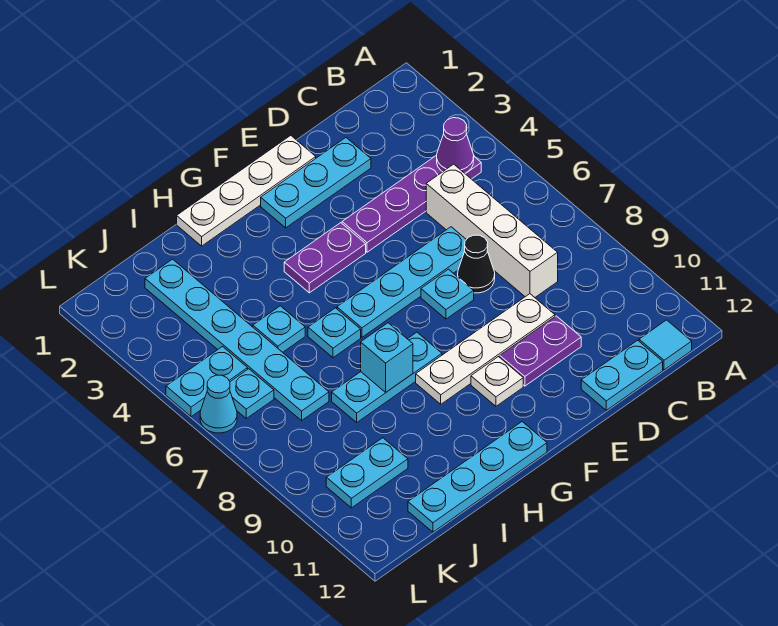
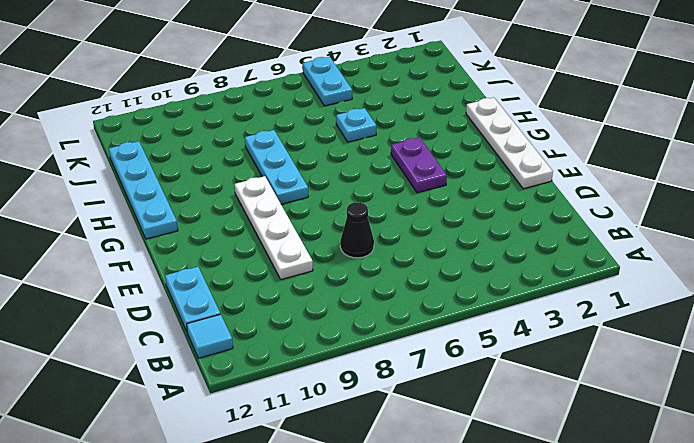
none -> purple 1x4 plate [342,155,481,252]
none -> white 1x4 brick [426,164,558,297]
none -> cyan 1x3 plate [261,138,371,228]

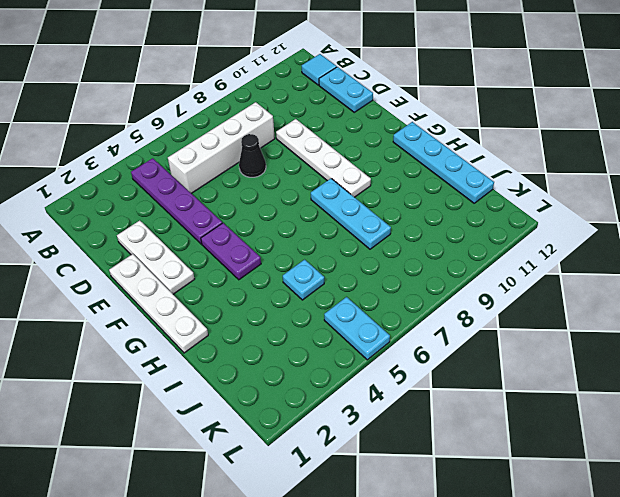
white 1x3 plate [117,220,194,294] -> cyan 1x3 plate [261,138,371,228]
none -> cyan 1x4 plate [337,227,466,337]
none -> purple 1x2 plate [500,316,581,386]
none -> cyan 1x1 plate [421,269,474,319]

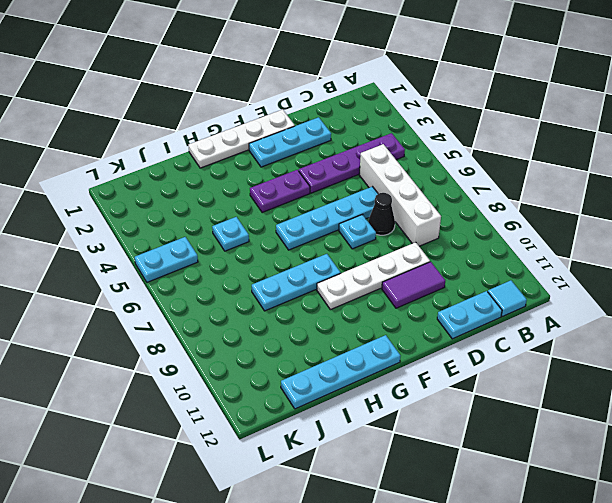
purple 1x2 tile [382,262,445,308] -> purple 1x2 plate [500,316,581,386]
none -> white 1x1 plate [471,357,523,406]
none -> cyan 1x1 plate [308,308,361,358]
none -> cyan 1x6 plate [145,259,329,421]

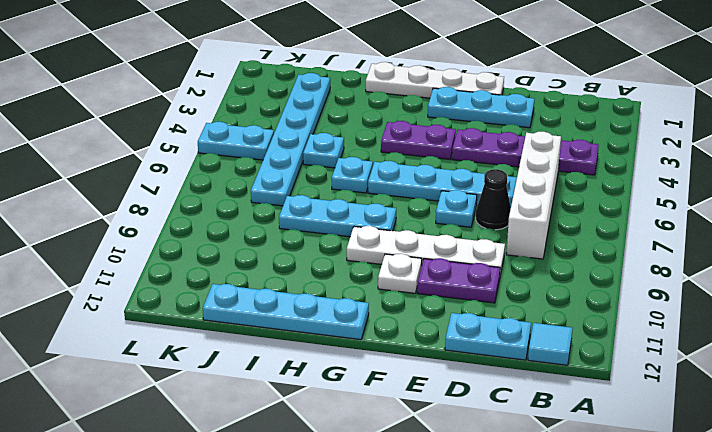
none -> cyan 1x2 plate [326,438,408,508]
none -> cyan 1x1 plate [230,369,274,418]
none -> cyan 1x1 cone [200,375,237,433]

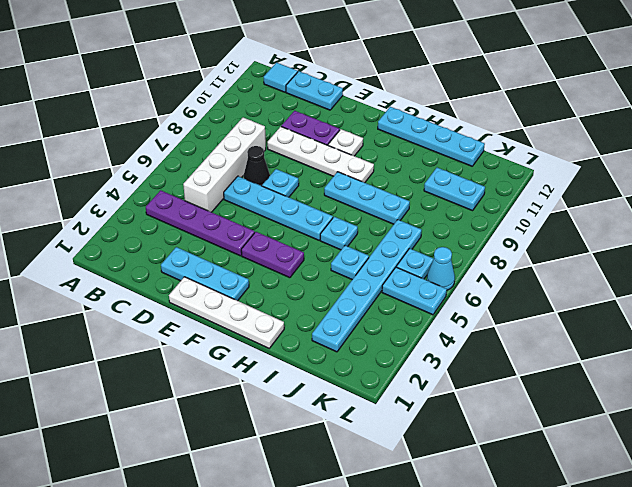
none -> purple 1x1 cone [437,118,474,173]
none -> cyan 1x1 brick [361,323,413,392]

